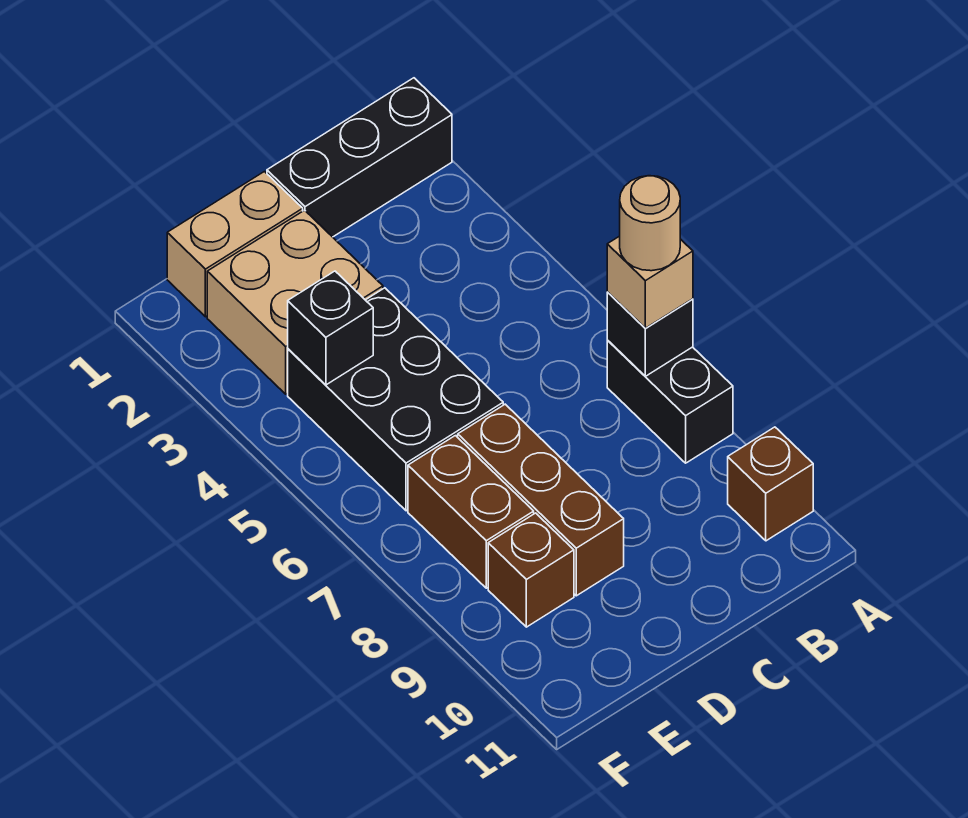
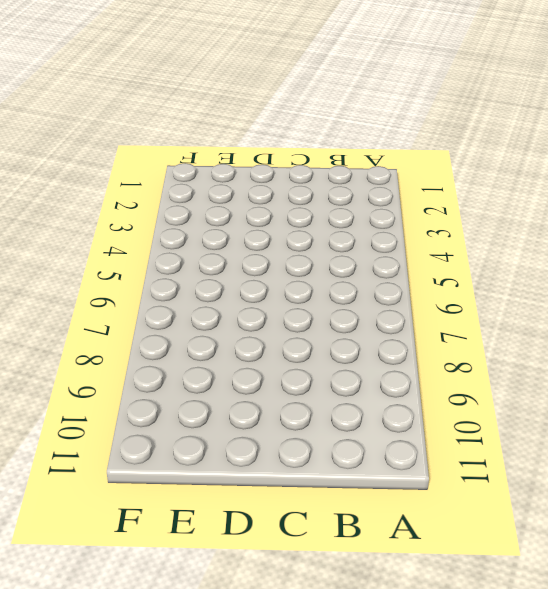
none -> black 1x3 brick [267,78,452,237]
none -> black 1x2 brick [607,340,733,463]
none -> brown 1x1 brick [728,427,813,541]

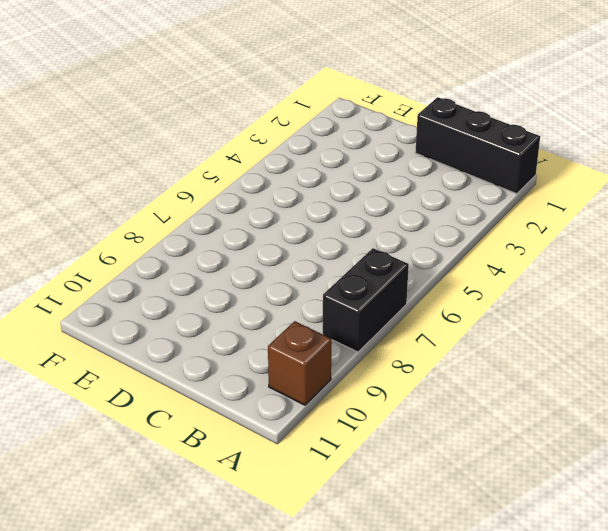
none -> tan 1x2 brick [167,172,303,317]
none -> tan 2x2 brick [207,210,383,394]
none -> black 2x3 brick [288,288,503,511]

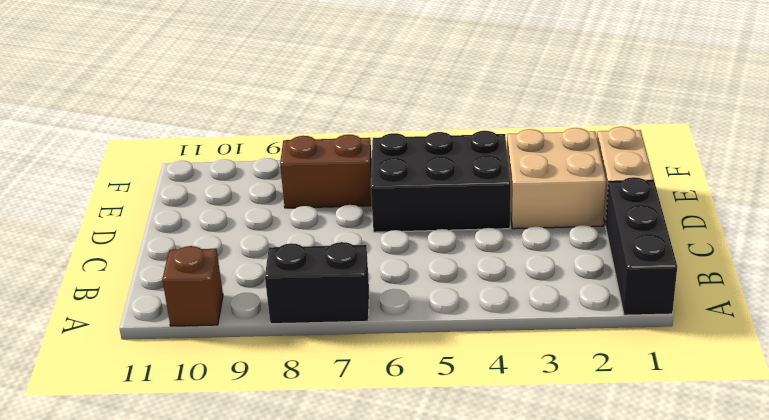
none -> brown 1x3 brick [458,404,624,596]
none -> brown 1x1 brick [488,513,574,627]
none -> black 1x1 brick [607,292,693,376]

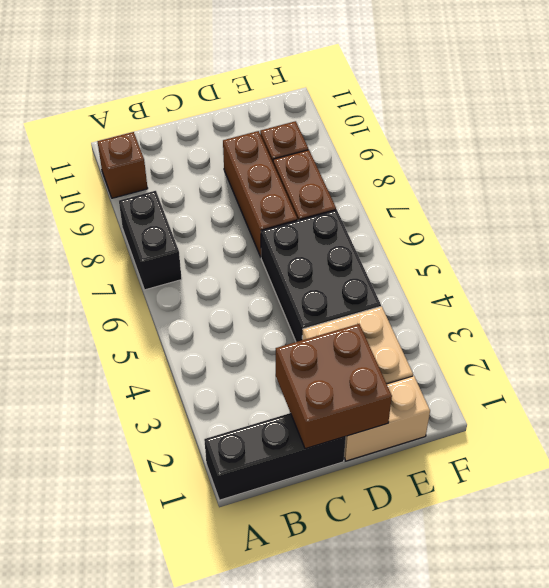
brown 2x2 brick [276,324,392,449] -> none
none -> black 1x1 brick [607,292,693,376]
none -> black 1x1 brick [288,271,373,385]
none -> tan 1x1 brick [607,236,693,328]

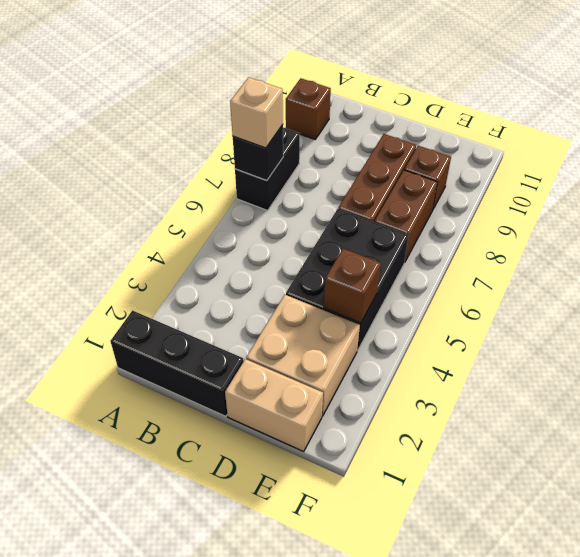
brown 1x1 brick [324,249,381,323] -> black 1x1 brick [288,271,373,385]
none -> tan 1x1 round brick [620,176,680,271]

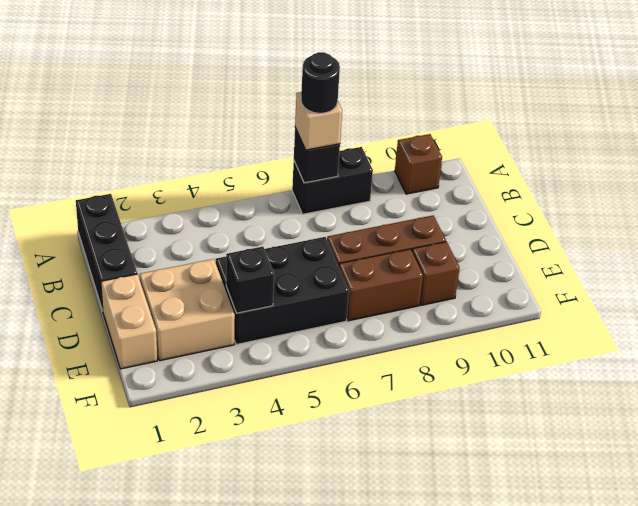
black 1x1 round brick [301,52,340,113] -> tan 1x1 round brick [620,176,680,271]

